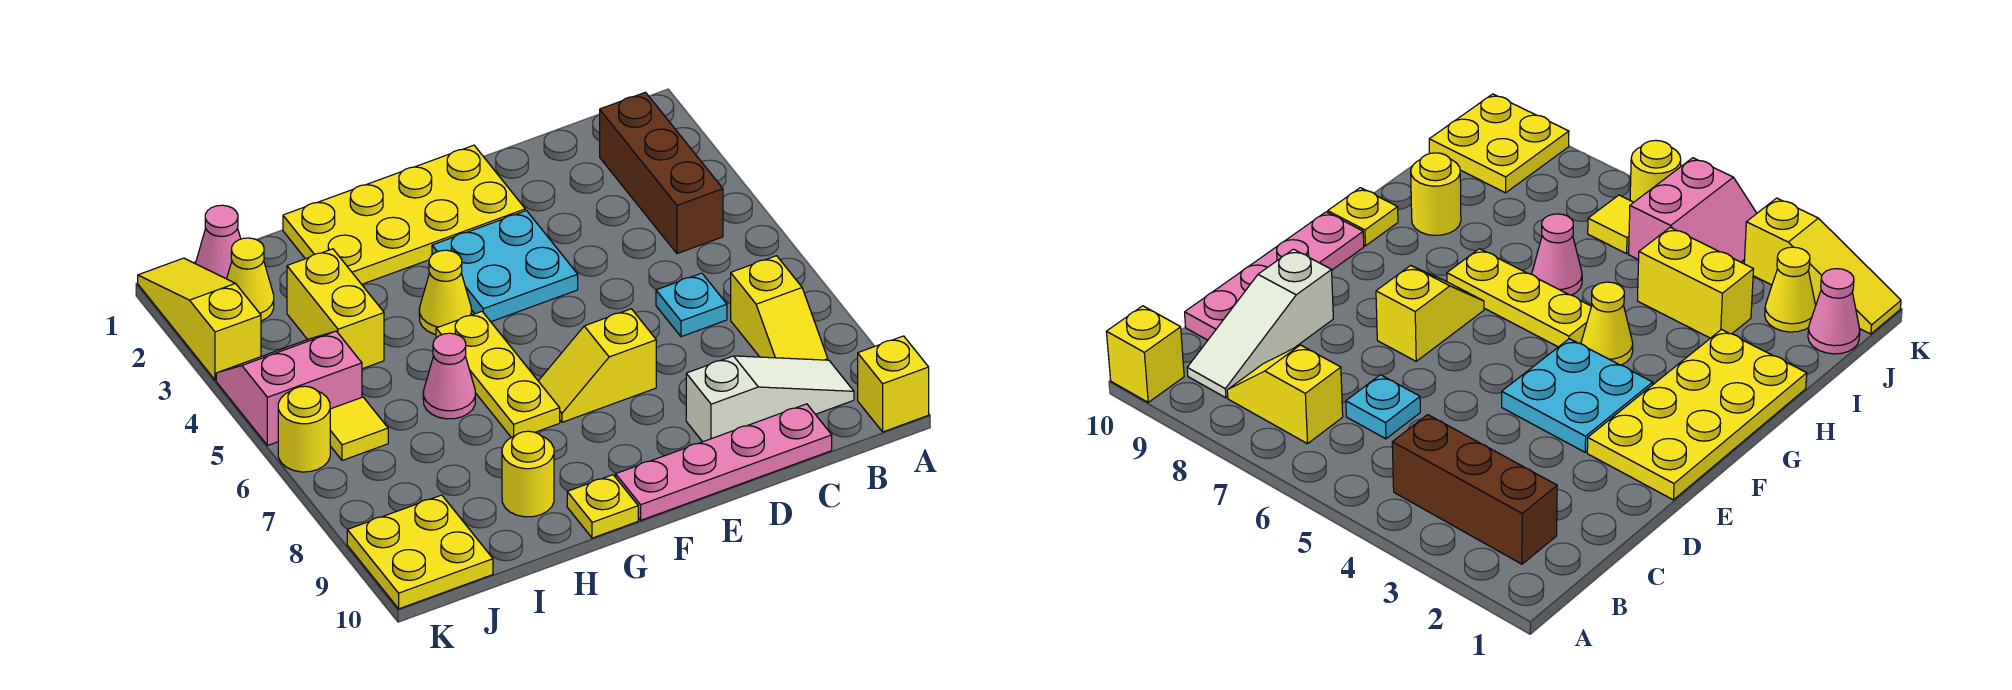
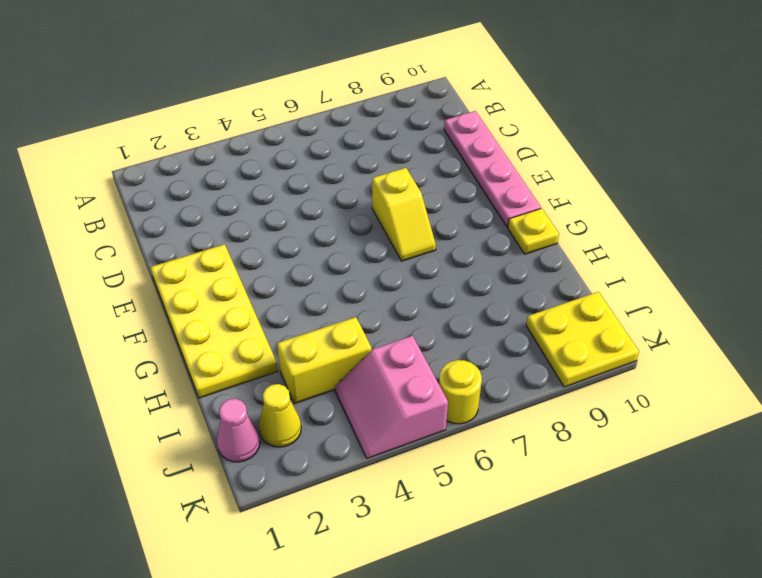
none -> yellow 1x1 brick [858,336,929,432]
none -> brown 1x3 brick [600,92,723,254]
none -> yellow 1x2 slope [731,256,828,360]

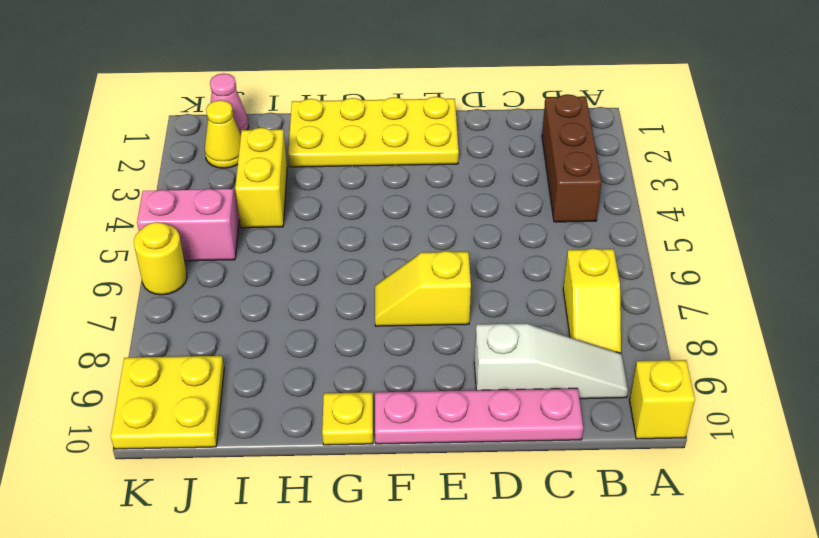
none -> cyan 1x1 plate [656,273,727,337]
none -> cyan 2x2 plate [432,211,578,322]
none -> yellow 1x1 cone [419,250,471,334]

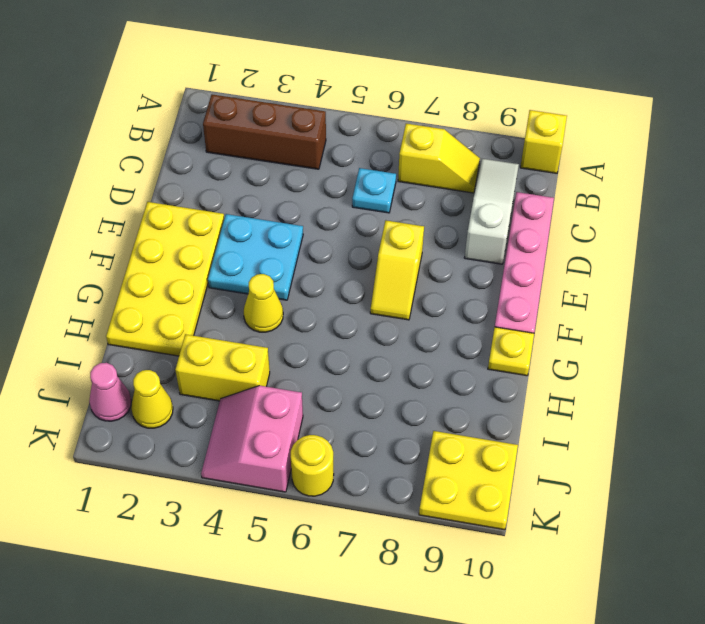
none -> yellow 1x3 plate [436,311,560,438]
none -> pink 1x1 cone [423,333,475,419]
none -> yellow 1x1 round brick [502,431,554,517]

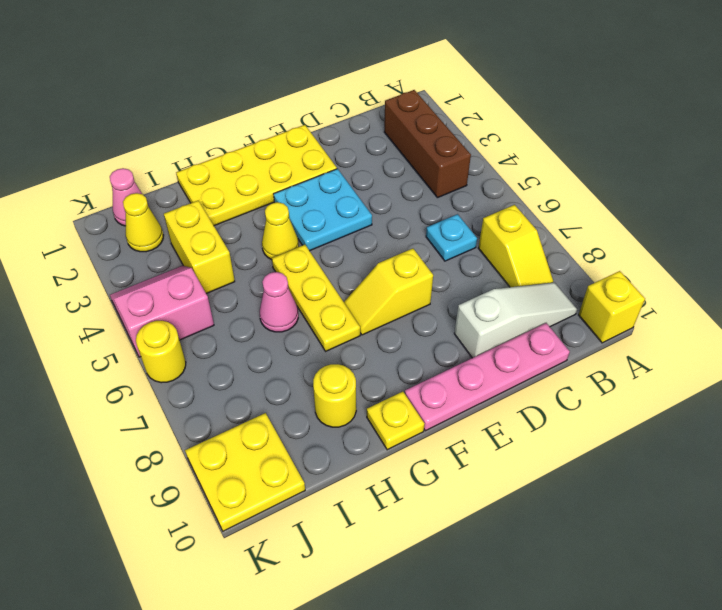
none -> yellow 1x1 tile [330,397,388,461]
none -> yellow 1x3 slope [138,258,261,380]

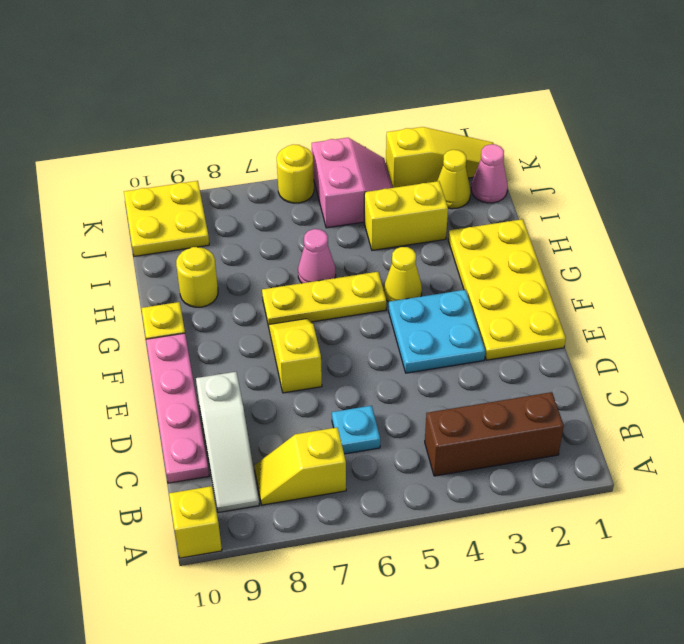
none -> yellow 1x1 tile [330,397,388,461]

